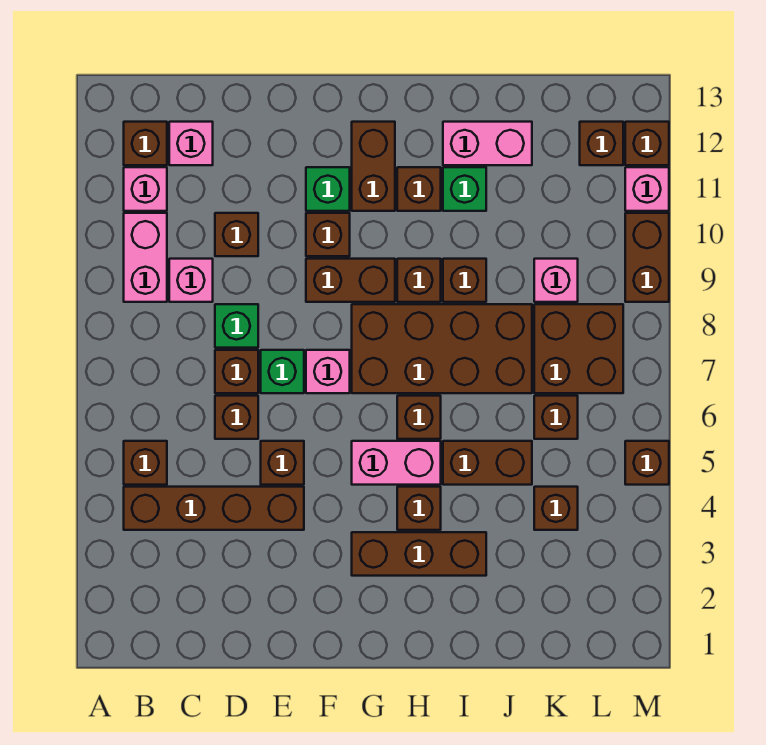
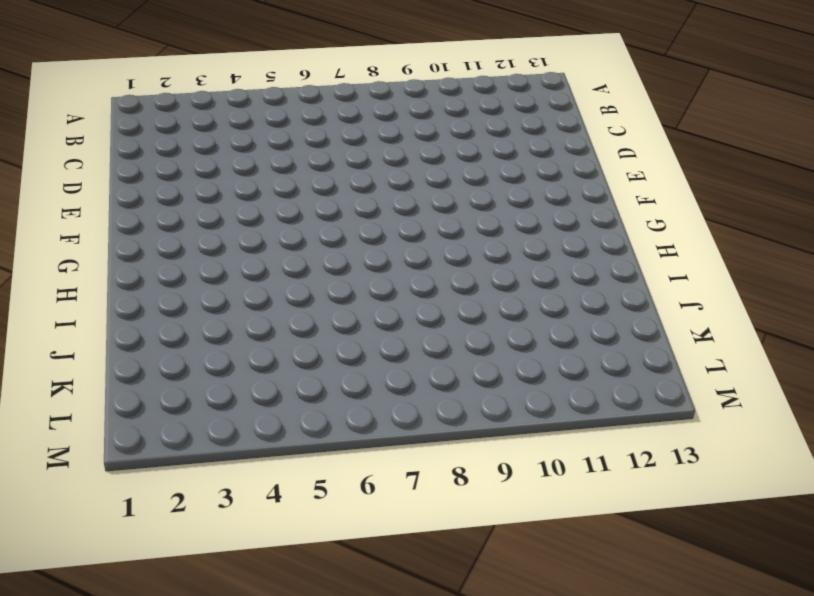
none -> brown 1x4 brick [124,487,304,530]
none -> brown 1x1 brick [124,441,167,485]
none -> pink 1x2 brick [124,213,167,302]
none -> pink 1x1 brick [124,167,167,211]

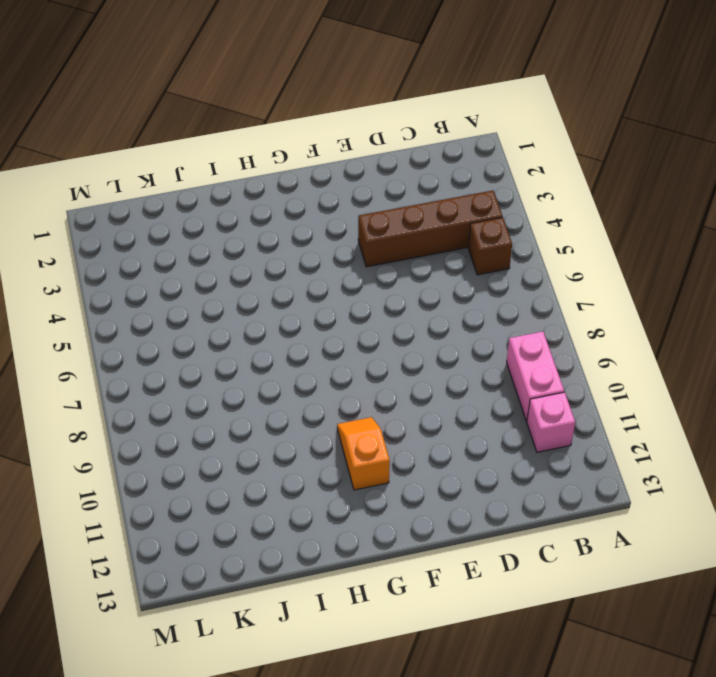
orange 1x2 slope [337,417,390,490] -> brown 1x2 brick [352,122,395,211]
none -> brown 1x1 brick [124,122,167,165]
none -> pink 1x1 brick [169,259,213,302]
none -> pink 1x1 brick [169,122,213,165]
none -> brown 1x1 brick [215,396,258,439]

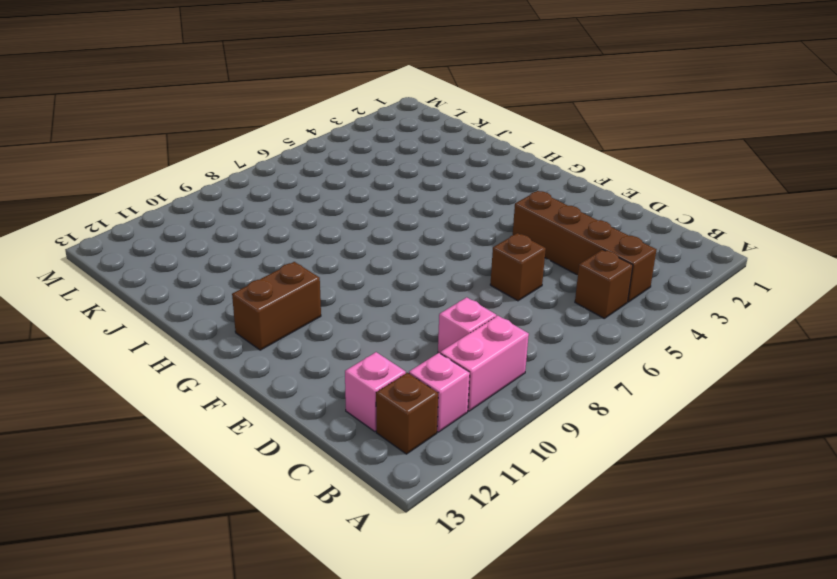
none -> brown 1x1 brick [215,350,258,393]
none -> green 1x1 brick [215,304,258,348]
none -> brown 1x1 brick [215,213,258,256]
none -> brown 1x1 brick [261,441,304,485]

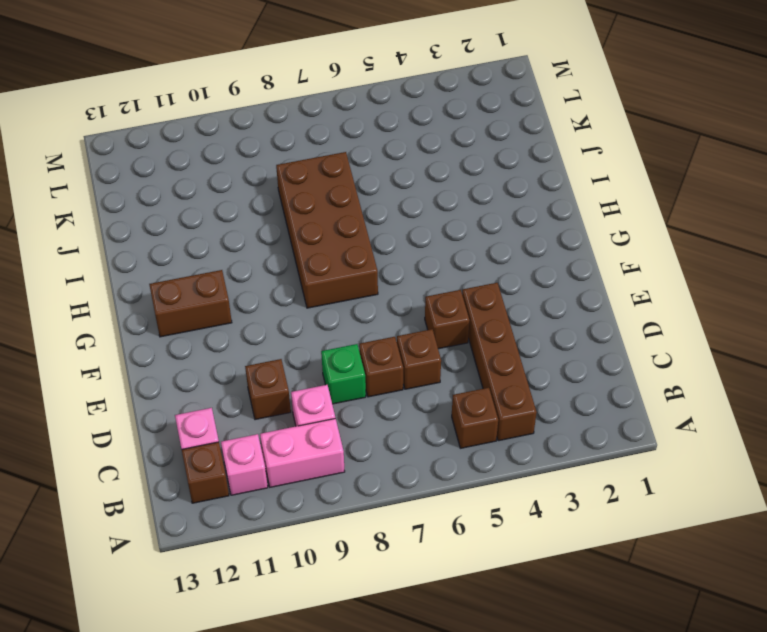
none -> green 1x1 brick [261,350,304,393]
none -> pink 1x1 brick [306,350,350,393]
none -> brown 1x2 brick [306,259,395,302]
none -> brown 1x1 brick [306,213,350,256]

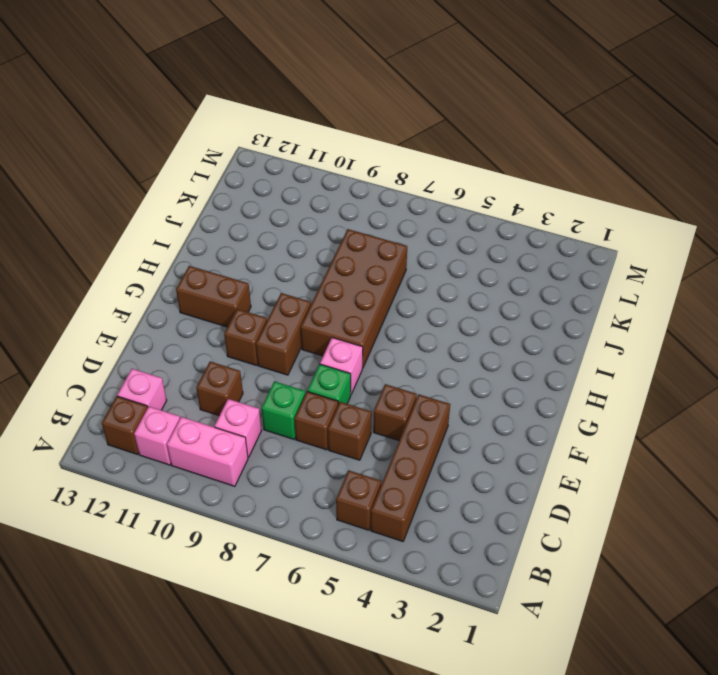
none -> green 1x1 brick [306,167,350,211]
none -> brown 1x3 brick [352,532,486,576]
none -> pink 1x2 brick [352,441,441,485]
none -> brown 1x1 brick [397,487,441,530]

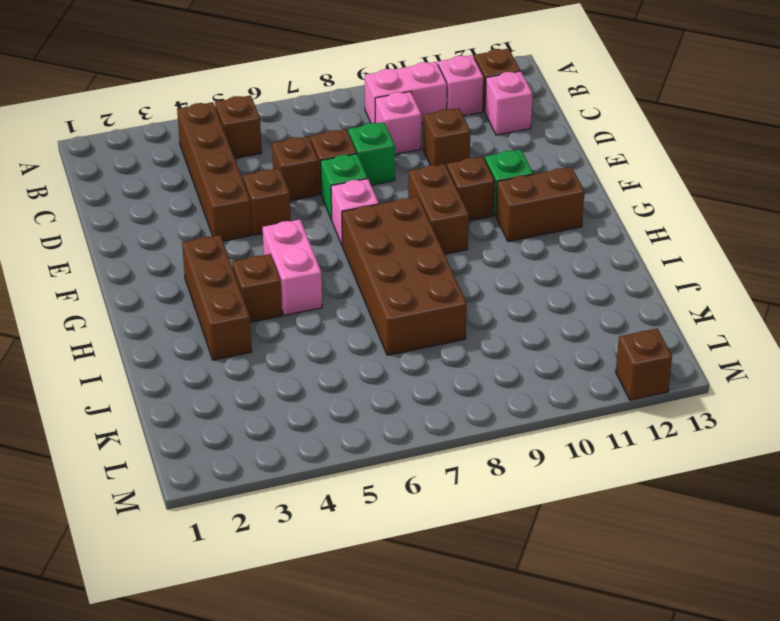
none -> brown 1x1 brick [397,396,441,439]
none -> brown 1x1 brick [397,259,441,302]
none -> brown 1x1 brick [397,167,441,211]
none -> brown 1x2 brick [443,441,532,485]

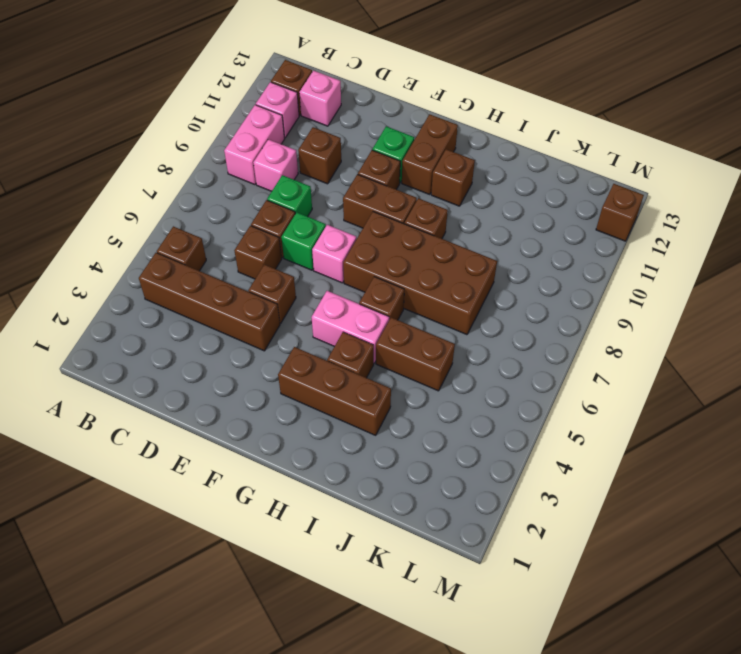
none -> brown 1x1 brick [443,259,486,302]
none -> green 1x1 brick [443,167,486,211]
none -> pink 1x2 brick [443,122,532,165]
none -> brown 1x1 brick [534,487,578,530]

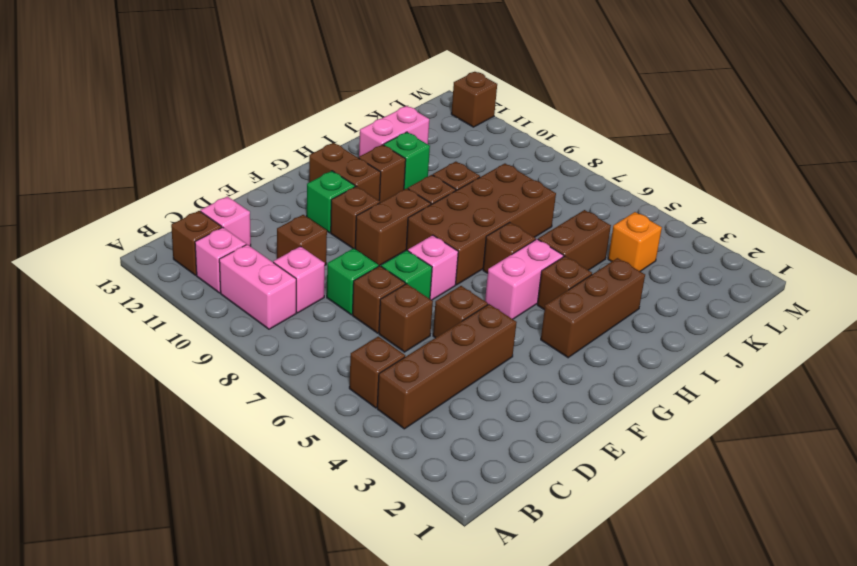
orange 1x1 brick [608,212,662,271] -> brown 1x1 brick [534,487,578,530]
none -> brown 1x1 brick [534,396,578,439]
none -> brown 2x2 brick [534,304,623,393]
none -> pink 1x1 brick [534,259,578,302]
none -> brown 1x1 brick [580,122,623,165]

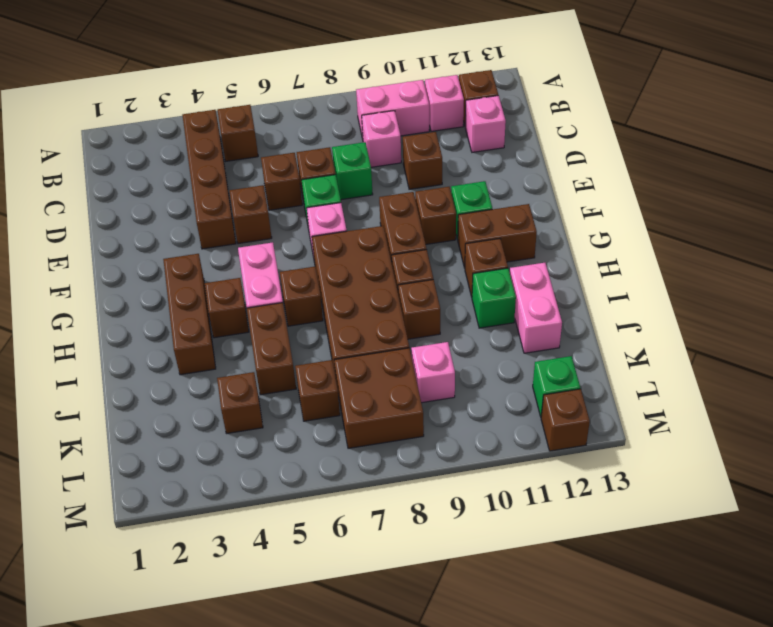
green 1x1 brick [533,356,580,417] -> brown 1x1 brick [580,122,623,165]
none -> brown 1x1 brick [625,441,669,485]
none -> brown 1x2 brick [625,213,669,302]
none -> pink 1x1 brick [625,167,669,211]

